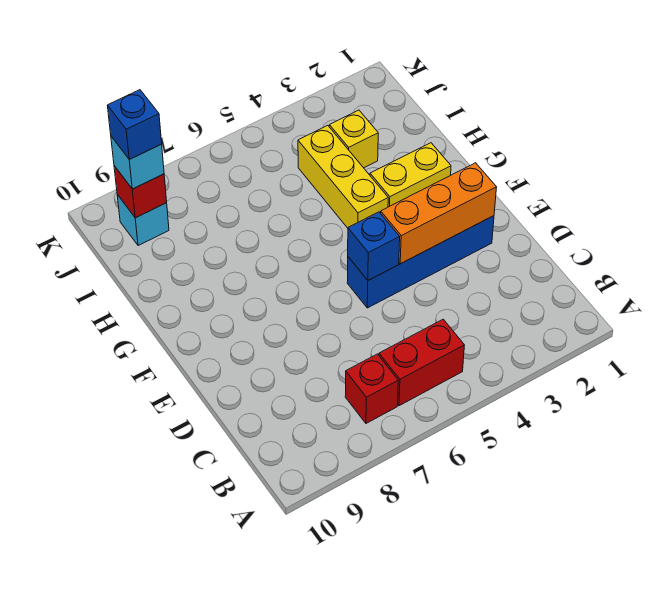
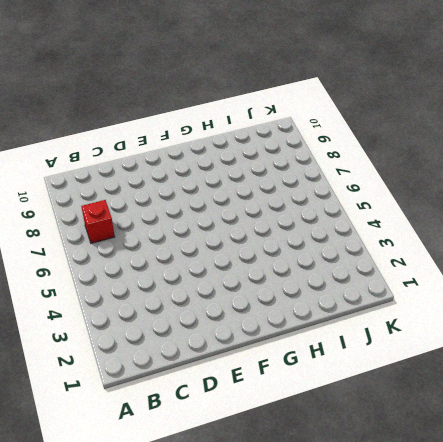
none -> red 1x2 brick [379,319,464,406]
none -> blue 1x4 brick [347,216,494,308]
none -> yellow 1x2 brick [370,143,451,207]

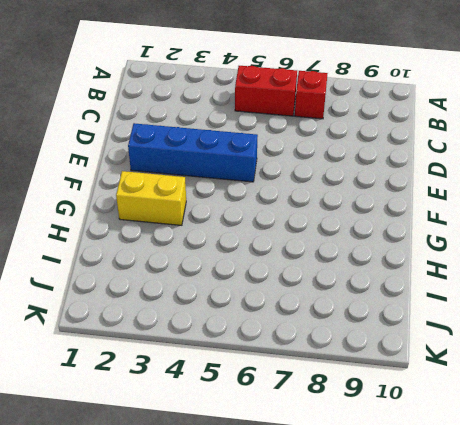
none -> yellow 1x3 brick [298,125,388,228]
none -> yellow 1x1 brick [329,110,378,168]
none -> cyan 1x1 brick [117,195,169,246]

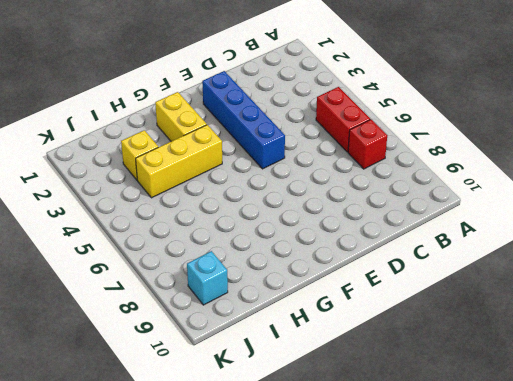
none -> orange 1x3 brick [381,163,497,264]
none -> blue 1x1 brick [348,212,400,280]
none -> red 1x1 brick [114,166,167,218]

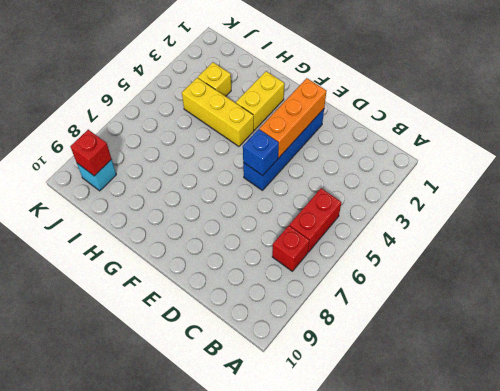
none -> cyan 1x1 brick [111,136,164,189]
none -> blue 1x1 brick [107,90,162,159]

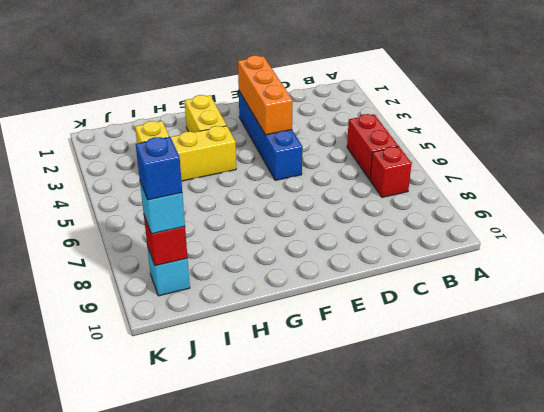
none -> blue 1x1 brick [348,212,400,280]

